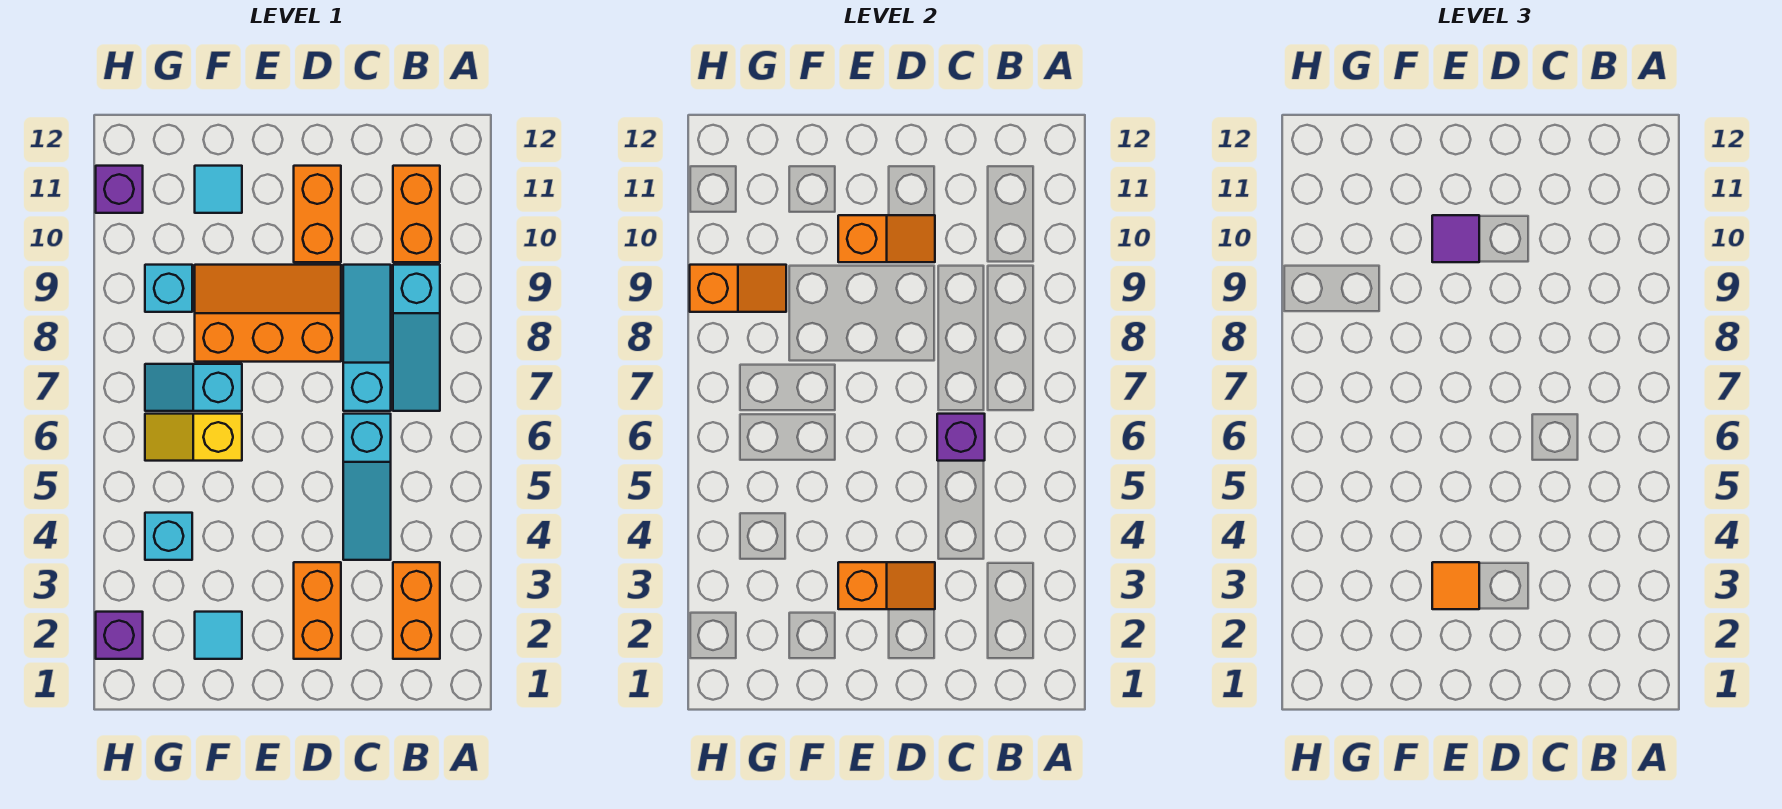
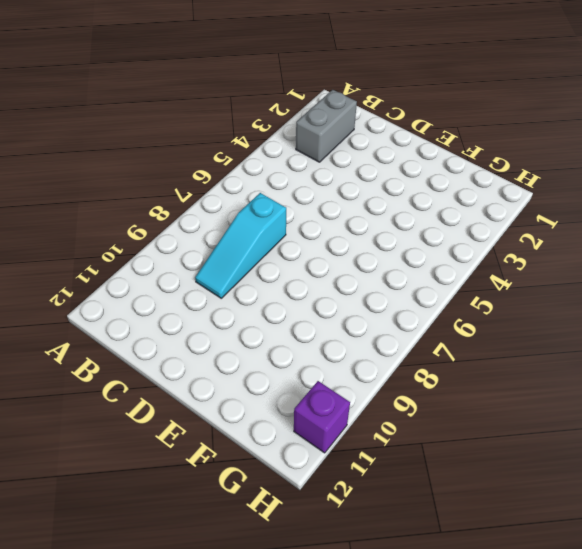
grey 1x2 brick [296,90,357,162] -> orange 1x2 brick [393,562,440,659]
none -> cyan 1x3 slope [393,265,440,411]
none -> orange 1x2 brick [393,166,440,262]
none -> cyan 1x3 slope [343,414,391,560]

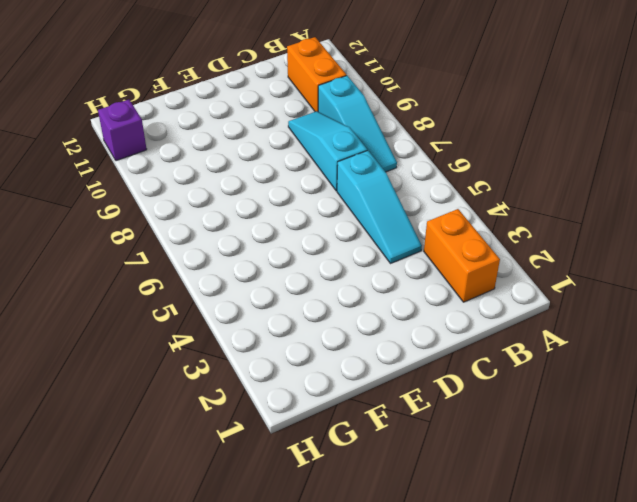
none -> orange 1x2 brick [294,562,341,659]
none -> orange 2x3 slope [195,265,341,362]
none -> orange 1x2 brick [294,166,341,262]

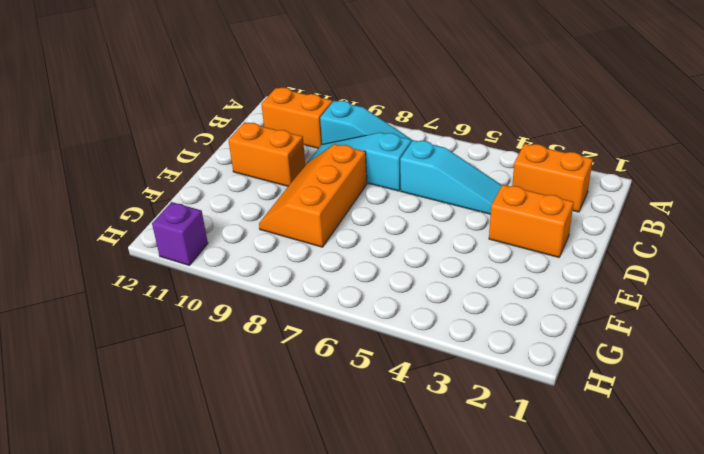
none -> cyan 1x1 tile [195,612,242,659]
none -> yellow 1x2 slope [145,414,242,461]
none -> cyan 1x2 slope [145,364,242,411]

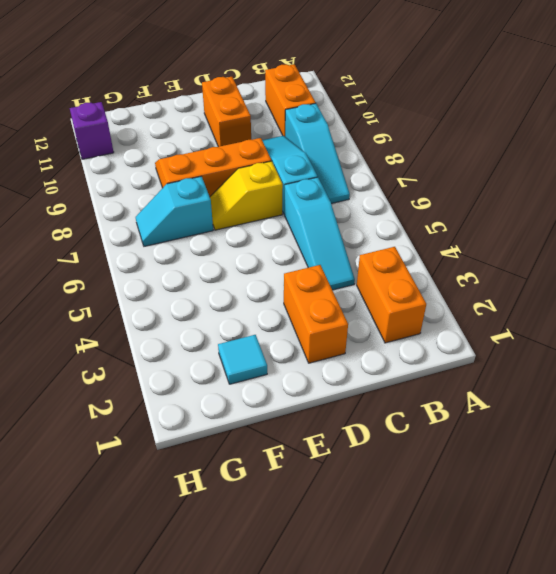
yellow 1x2 slope [210,161,283,230] -> yellow 1x2 slope moved to [145,414,242,461]
none -> cyan 1x1 tile [195,166,242,213]
none -> cyan 1x1 brick [145,513,192,560]
none -> cyan 1x1 brick [145,265,192,312]

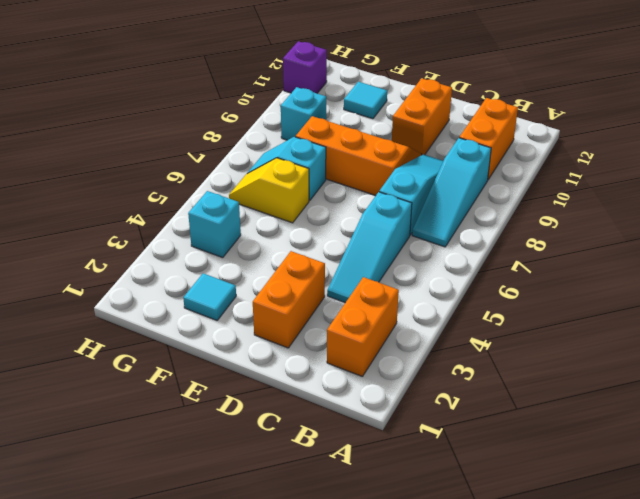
none -> purple 1x1 brick [96,612,143,659]
none -> purple 1x1 brick [937,414,985,461]
none -> orange 1x2 slope [838,562,935,609]

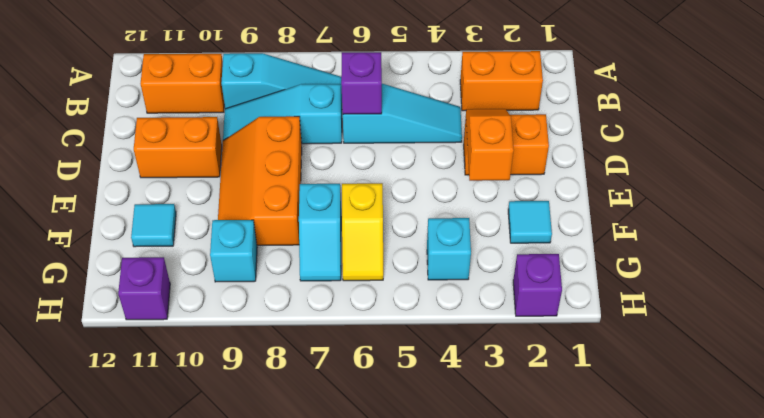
none -> orange 1x2 slope [838,215,935,262]
none -> orange 1x2 slope [690,265,786,312]
none -> orange 1x1 tile [1432,562,1479,609]

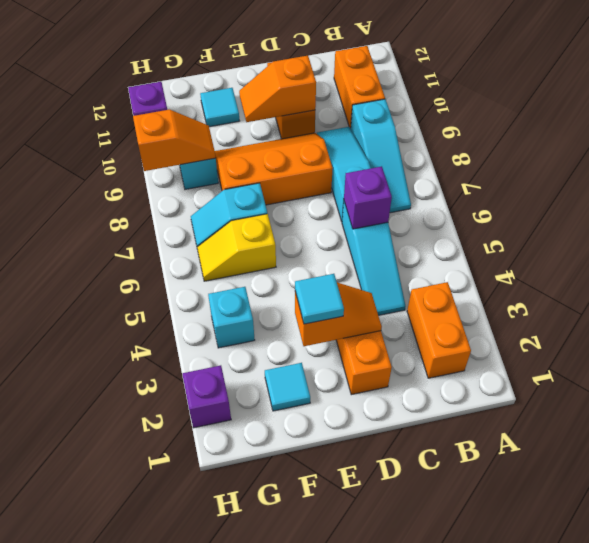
orange 1x2 slope [239,56,316,122] -> orange 1x2 slope turned to [838,215,935,262]
cyan 1x1 tile [295,274,344,324] -> orange 1x1 tile [1432,562,1479,609]
none -> purple 1x1 tile [1432,215,1479,262]

